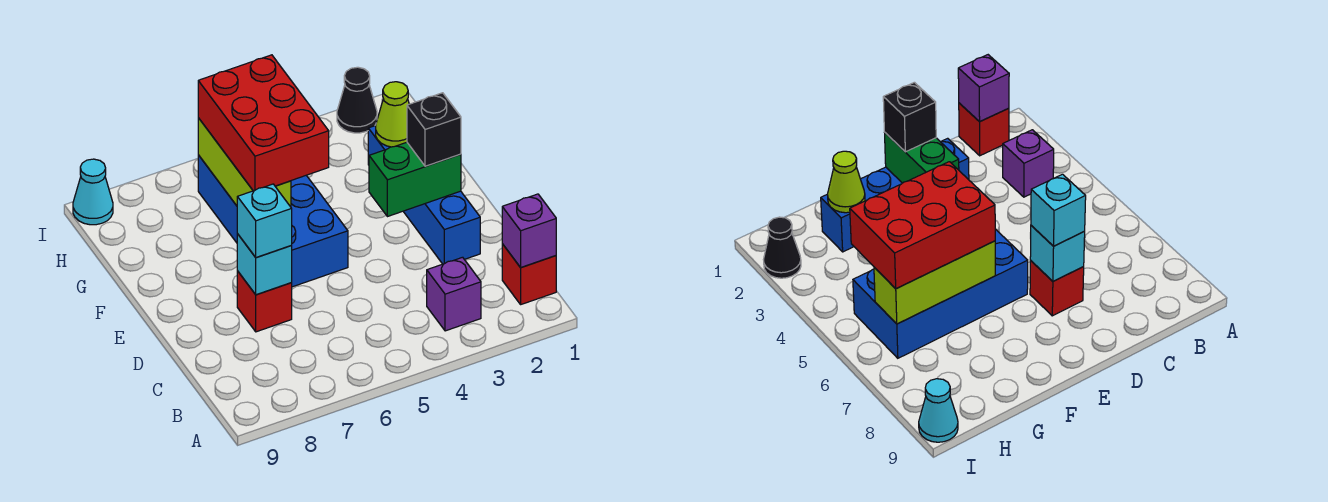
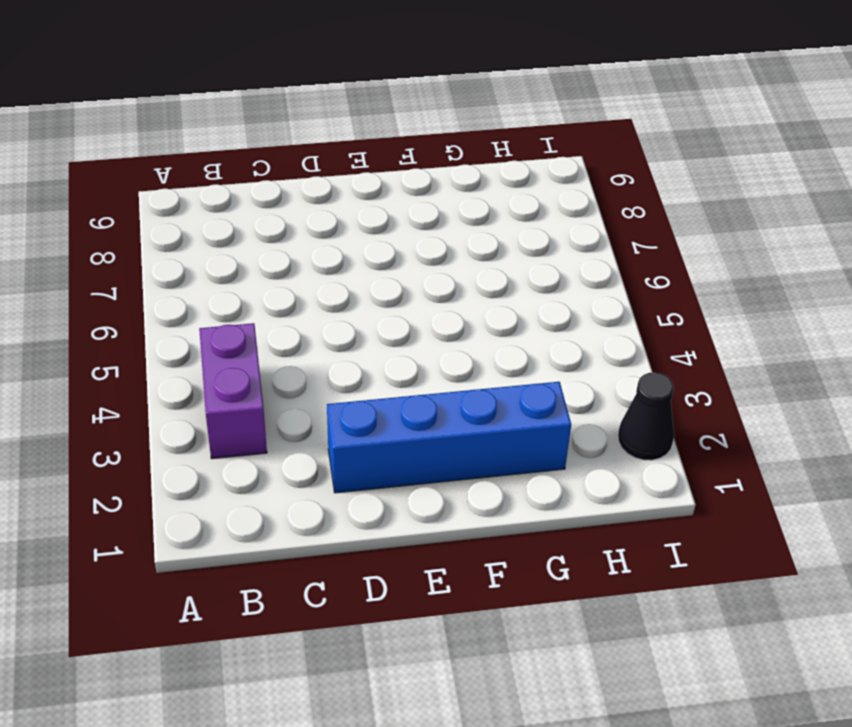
purple 1x2 brick [199,323,267,459] -> purple 1x1 brick [427,257,481,331]
none -> red 1x1 brick [502,244,556,304]
none -> red 1x1 brick [237,271,292,332]
none -> blue 2x4 brick [198,155,348,287]

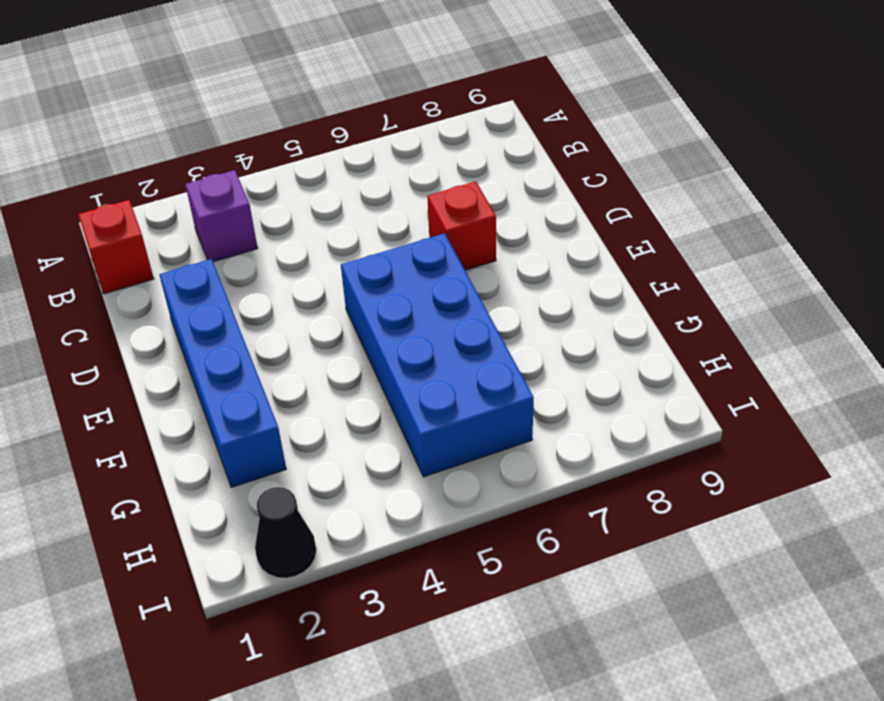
none -> cyan 1x1 cone [73,159,113,225]
none -> purple 1x1 brick [502,194,556,267]
none -> cyan 1x1 brick [237,234,292,295]

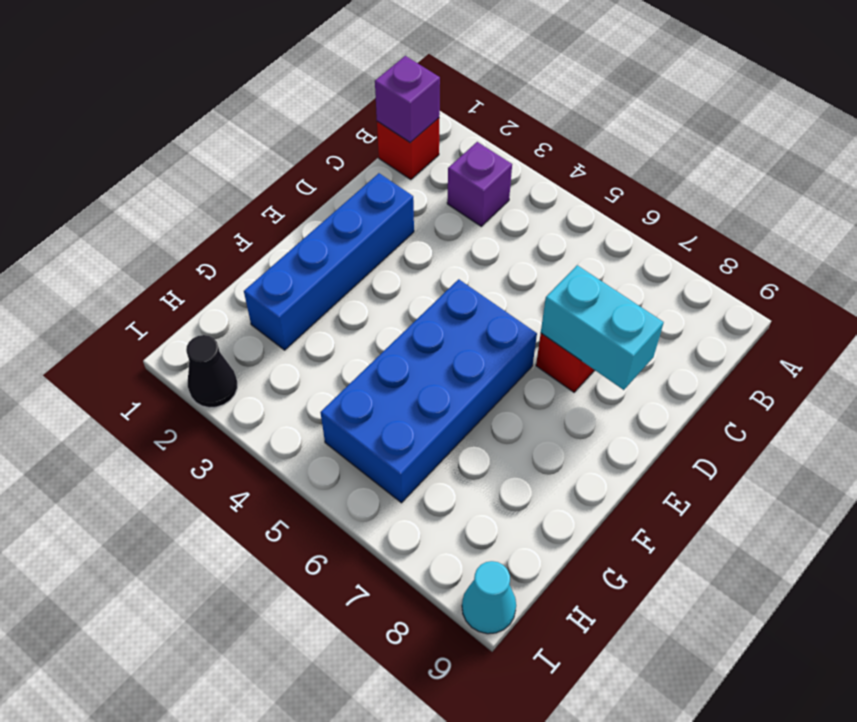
cyan 1x2 brick [541,265,664,390] -> cyan 1x1 brick [237,234,292,295]
none -> green 1x2 brick [369,142,461,217]
none -> lime 1x3 brick [198,118,291,207]
none -> lime 1x1 cone [376,82,409,147]

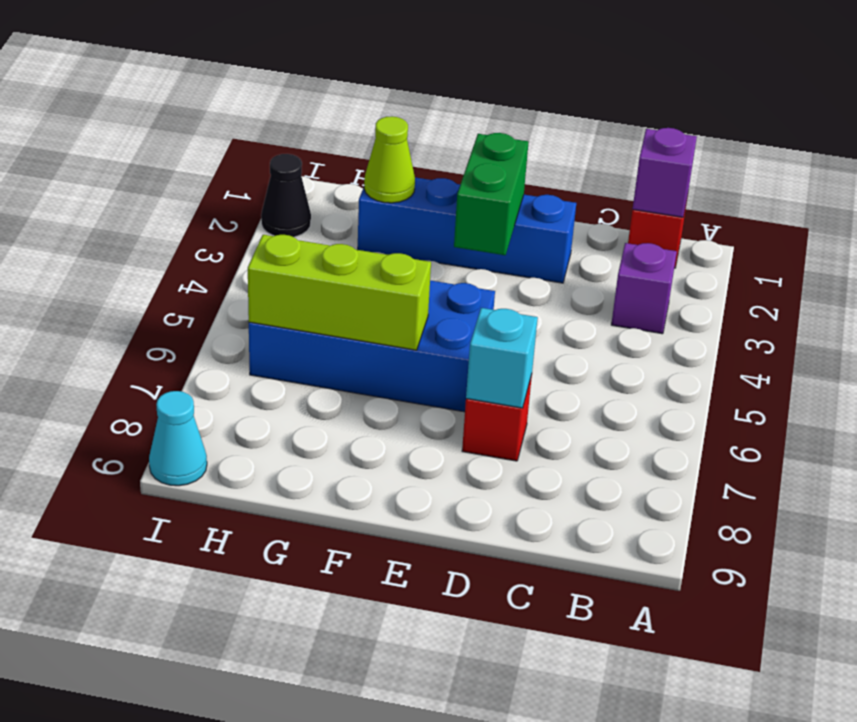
none -> cyan 1x1 brick [237,184,292,258]
none -> black 1x1 brick [407,93,461,166]
none -> red 2x3 brick [198,55,329,191]

